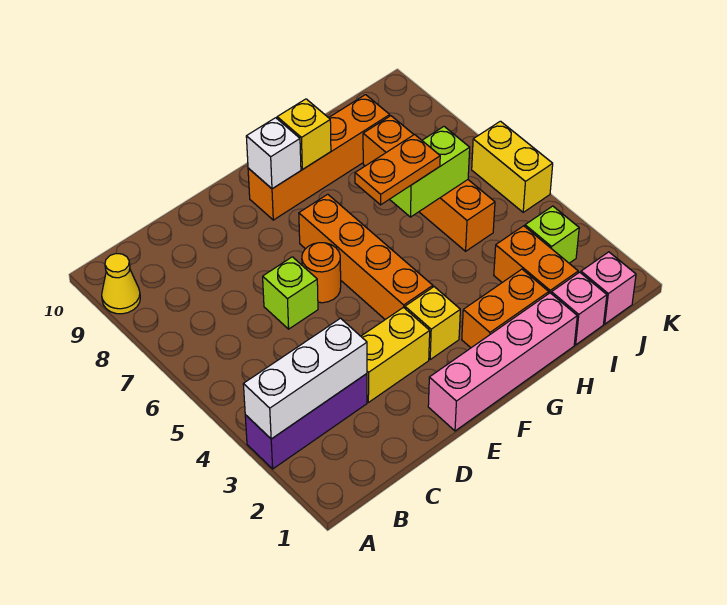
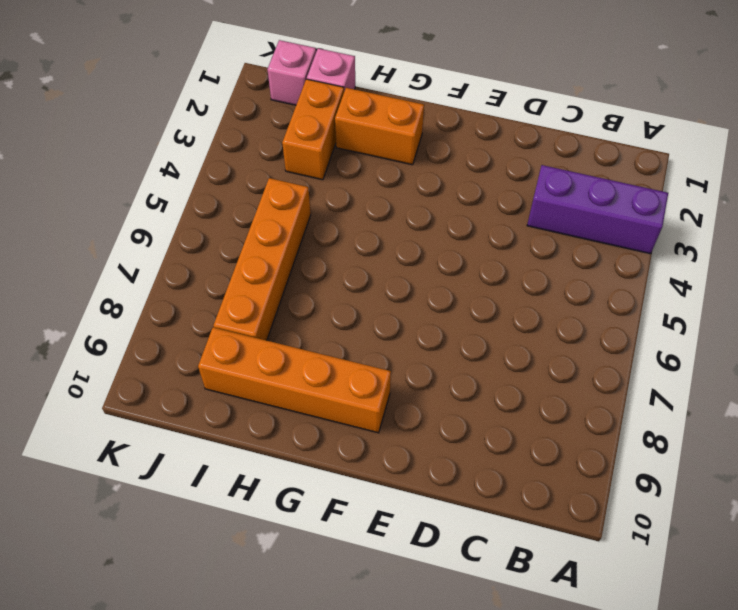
none -> yellow 1x1 cone [102,253,140,314]
none -> yellow 1x2 brick [361,307,430,402]
none -> lime 1x1 brick [263,257,318,329]

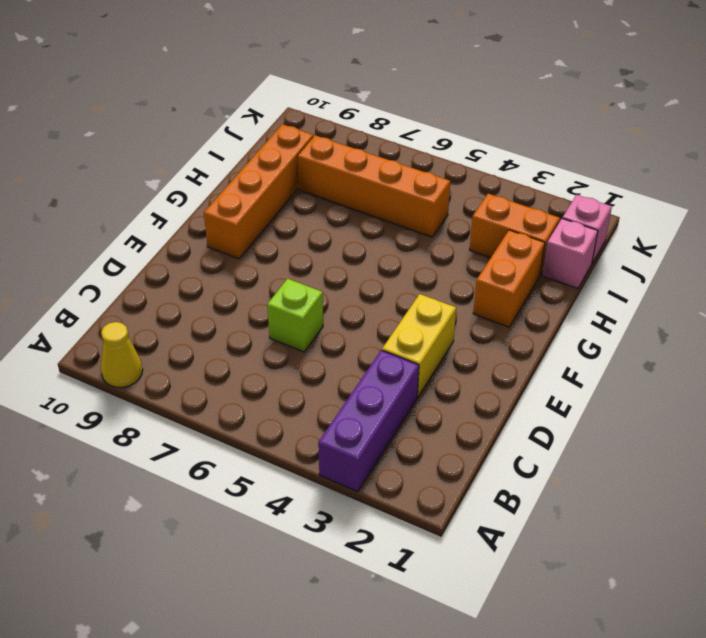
none -> pink 1x4 brick [428,293,577,431]
none -> orange 1x1 round brick [302,243,341,303]
none -> yellow 1x1 brick [405,287,460,359]

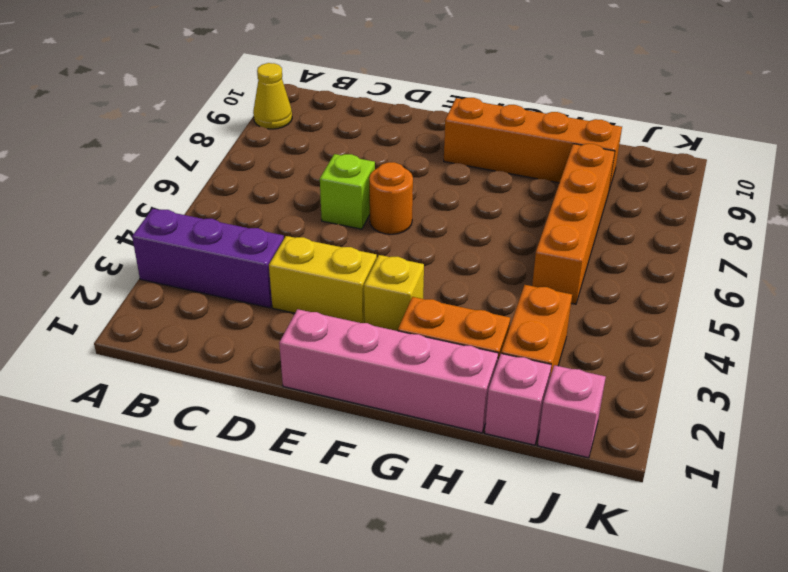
none -> orange 1x4 brick [299,194,433,319]
none -> lime 1x1 brick [525,206,579,263]
none -> yellow 1x2 brick [472,121,553,212]

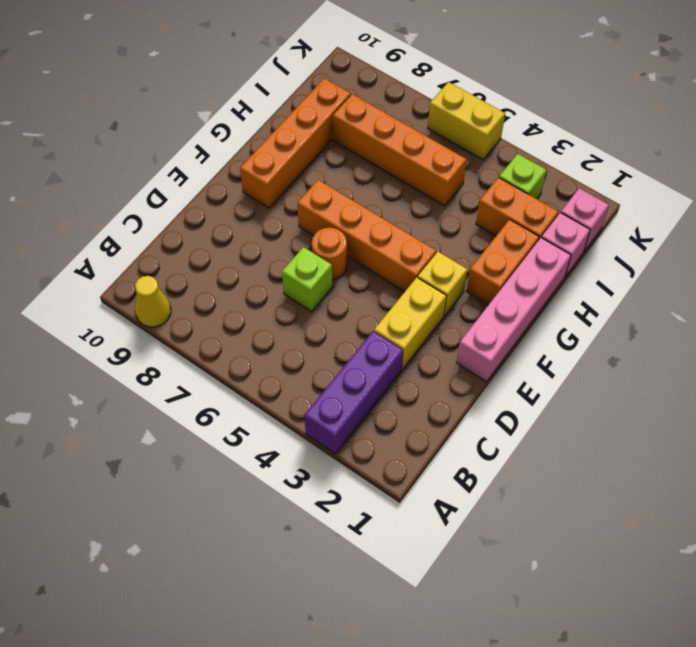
none -> white 1x3 brick [243,318,367,439]
none -> white 1x1 brick [246,118,301,189]
none -> yellow 1x1 brick [277,99,331,169]

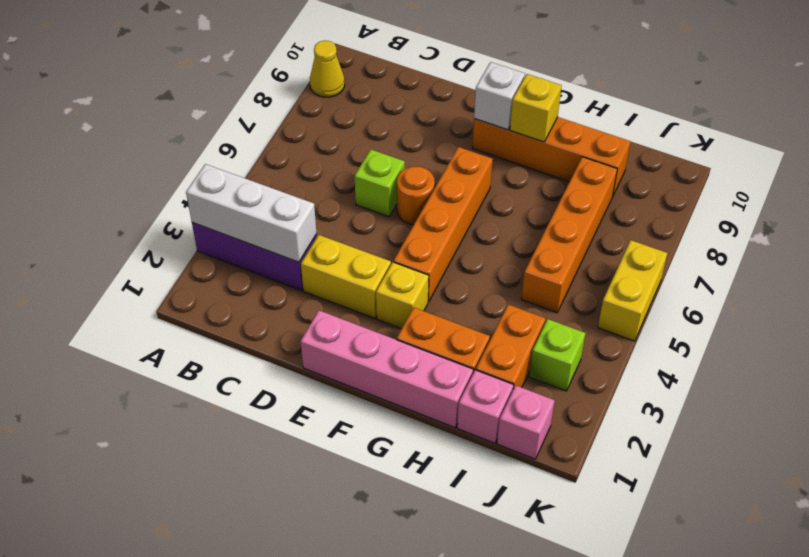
none -> lime 1x2 brick [390,127,470,217]
none -> orange 1x2 plate [355,134,440,205]

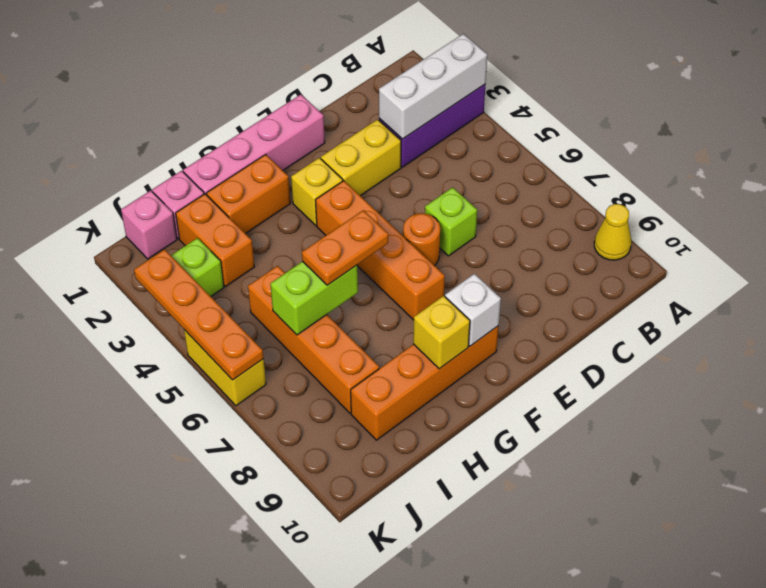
orange 1x4 plate [134,249,264,380] -> none

